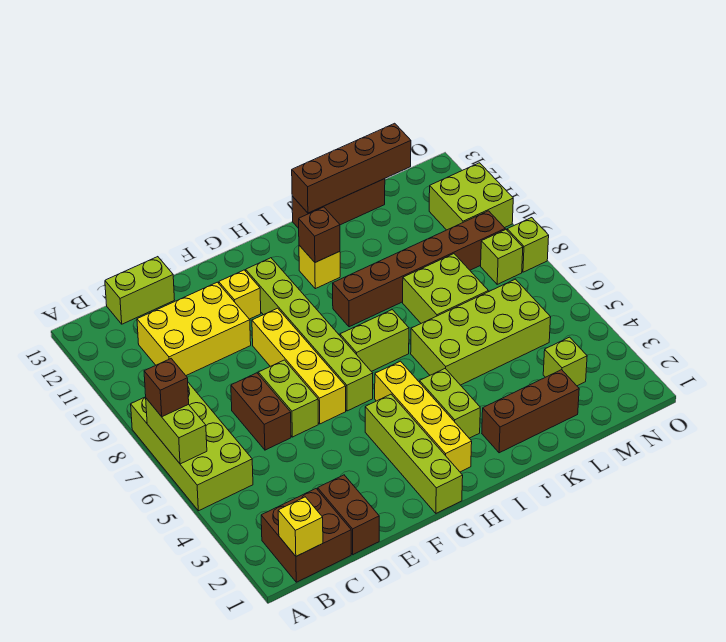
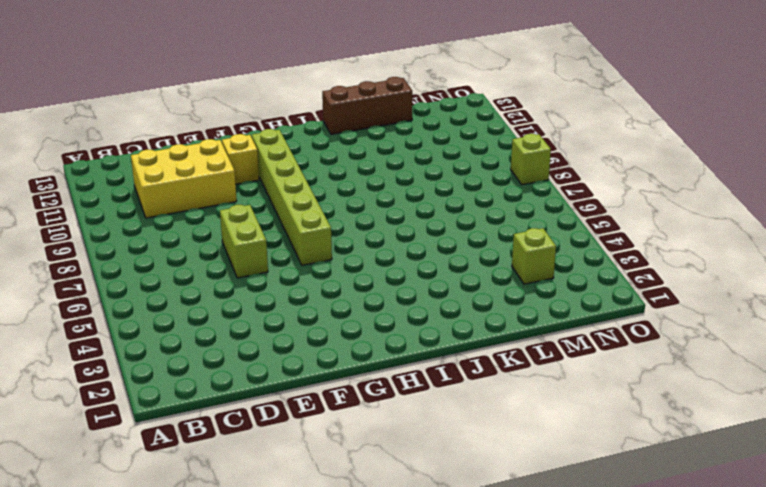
none -> lime 2x4 brick [131,383,253,511]
none -> brown 2x2 brick [261,489,351,582]
none -> lime 1x2 brick [105,257,174,324]

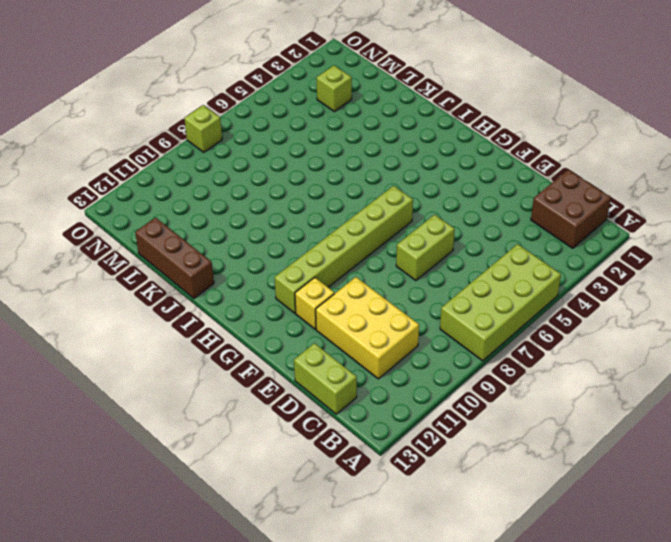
none -> brown 1x2 brick [318,475,379,554]
none -> brown 1x2 brick [231,373,291,450]
none -> yellow 1x4 brick [252,308,346,424]

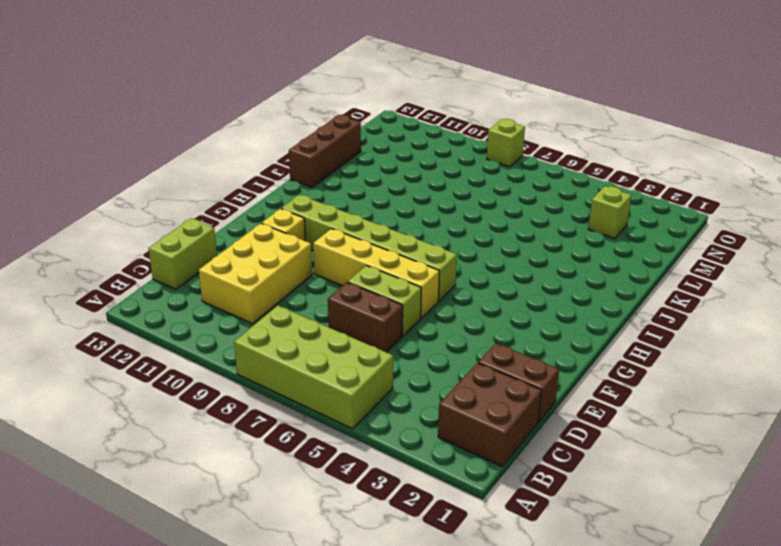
none -> lime 1x4 brick [365,394,463,513]
none -> yellow 1x4 brick [375,361,472,472]
none -> lime 1x2 brick [340,310,409,371]

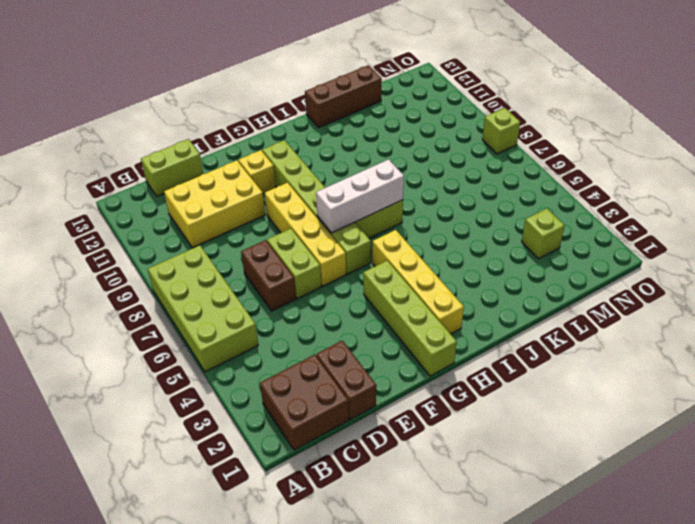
white 1x3 brick [316,159,404,233] -> none
none -> lime 1x2 brick [420,369,480,438]
none -> brown 1x6 brick [333,211,505,327]
none -> yellow 1x1 brick [299,245,340,289]

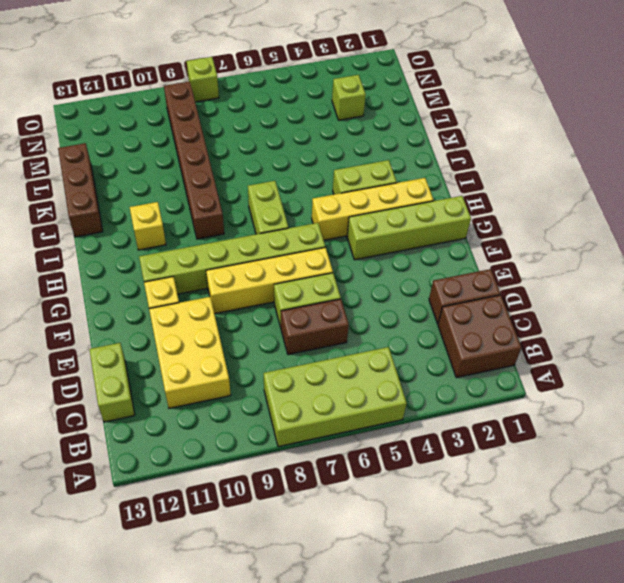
none -> brown 1x3 brick [482,370,579,453]
none -> lime 2x4 brick [411,279,551,385]
none -> lime 2x2 brick [403,254,488,323]

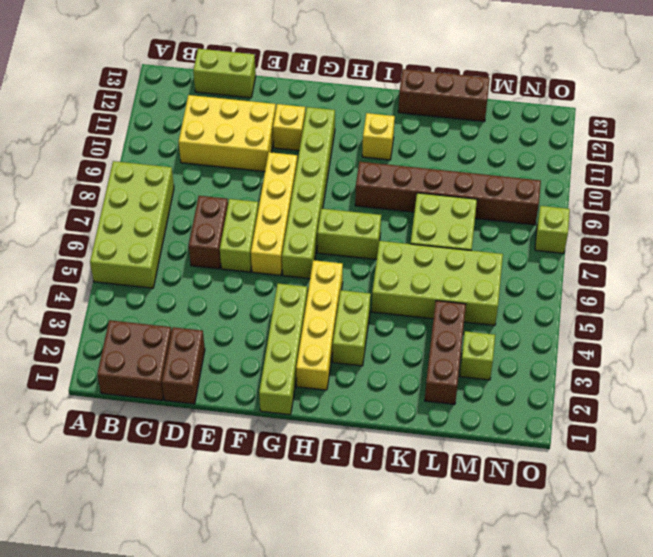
brown 1x3 brick [425,301,466,404] -> brown 1x3 brick turned to [482,370,579,453]
none -> lime 1x1 brick [481,229,523,284]
none -> lime 2x2 brick [429,163,513,230]
none -> lime 1x2 brick [146,398,207,464]

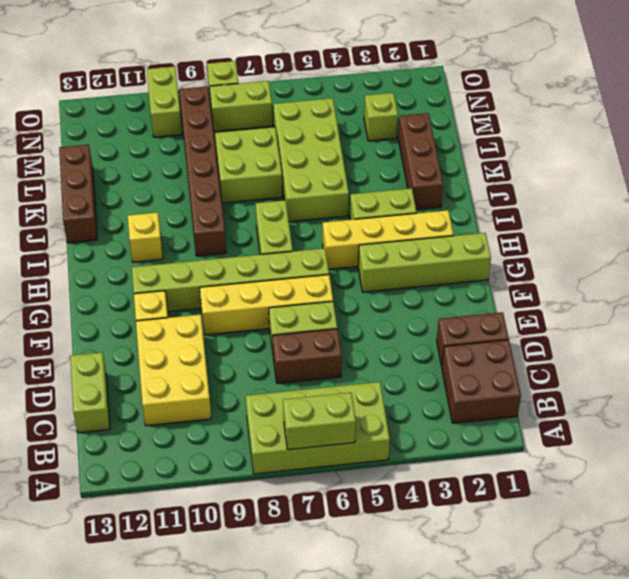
lime 1x2 brick [210,81,273,132] -> lime 1x1 brick [481,229,523,284]
lime 1x2 brick [147,66,182,137] -> lime 2x2 brick [429,163,513,230]
none -> yellow 1x1 brick [278,497,323,556]
none -> brown 1x1 brick [299,207,340,262]
none -> brown 1x4 brick [292,123,411,213]

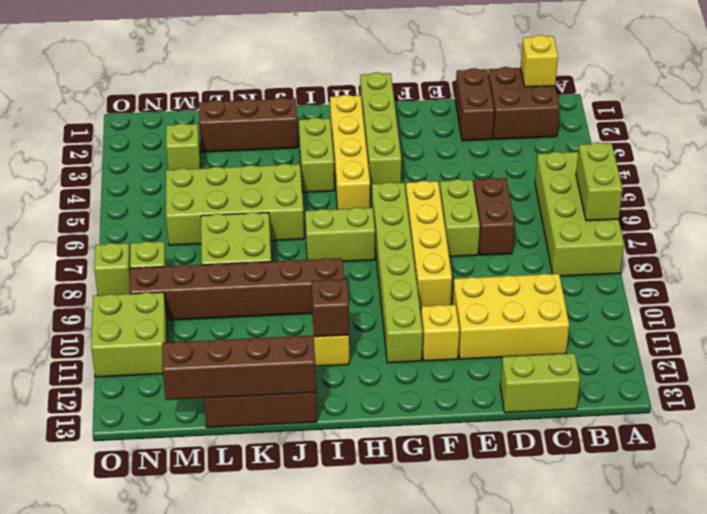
none -> brown 1x1 brick [144,359,189,417]

